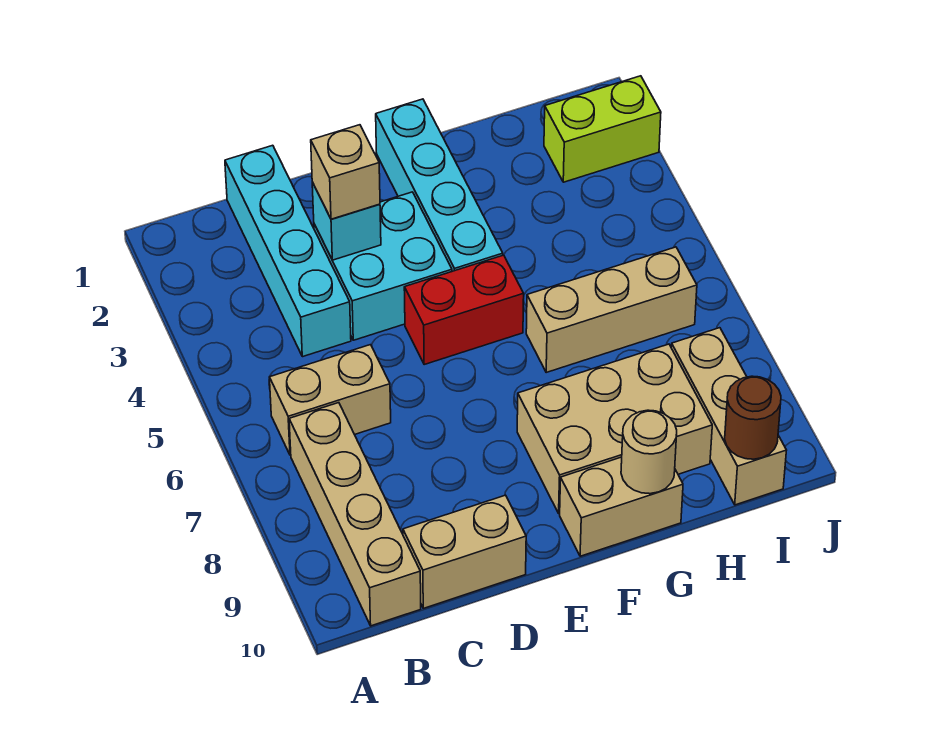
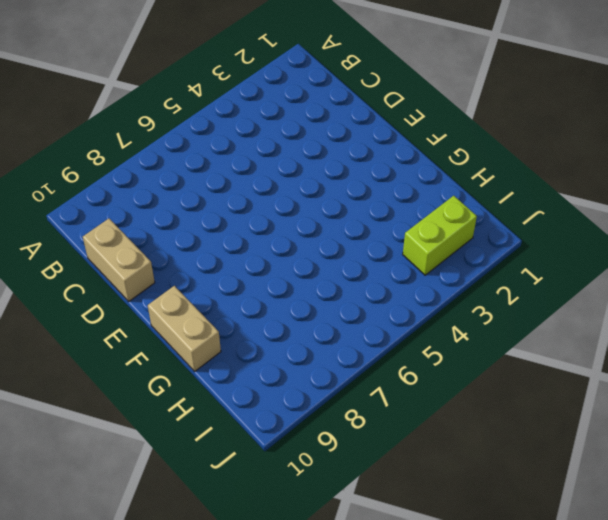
lime 1x2 brick [403,196,477,275] -> lime 1x2 brick turned to [544,76,661,182]
none -> tan 1x2 brick [269,345,391,455]
none -> tan 1x4 brick [289,403,421,626]
none -> cyan 1x4 brick [225,145,351,357]

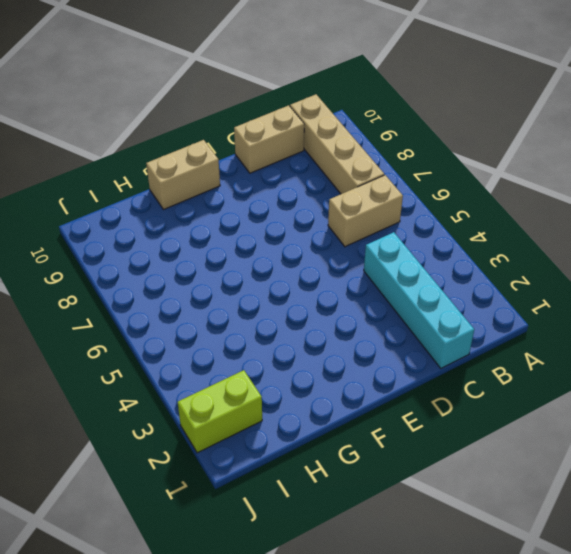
none -> cyan 2x2 brick [314,192,452,340]
none -> red 1x2 brick [404,255,524,365]
none -> cyan 1x4 brick [376,99,503,271]

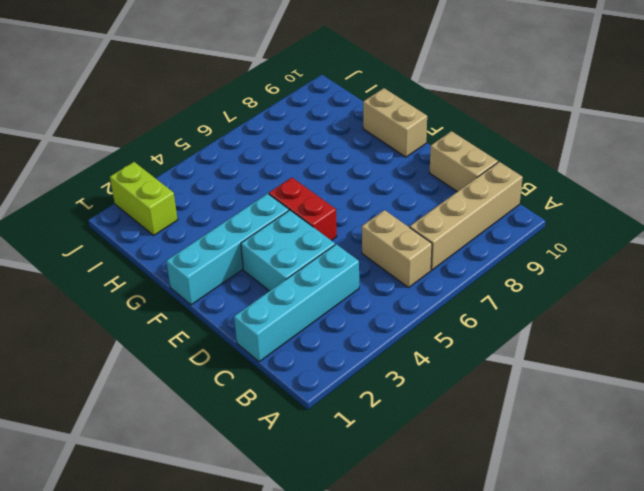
none -> tan 2x3 brick [517,344,712,514]
none -> tan 1x3 brick [526,247,697,372]
none -> tan 1x3 brick [671,328,787,505]

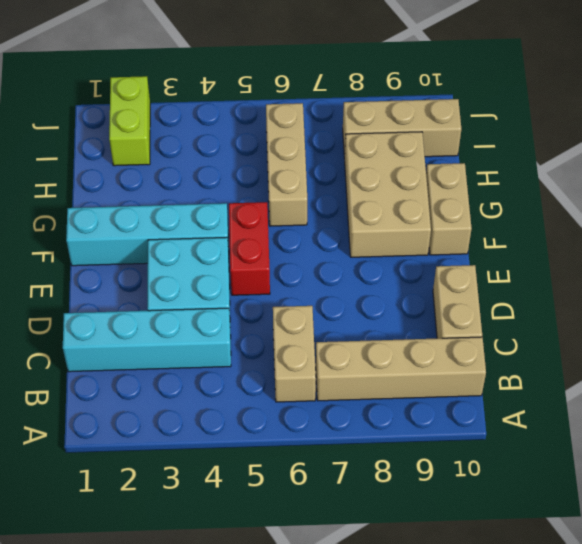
none -> cyan 1x1 brick [312,182,381,260]
none -> tan 1x1 round brick [621,410,677,494]
none -> brown 1x1 round brick [725,376,781,459]

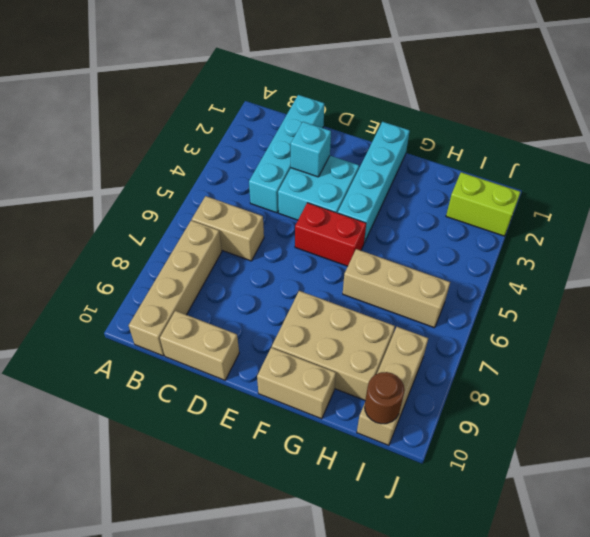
none -> tan 1x1 round brick [621,410,677,494]
none -> tan 1x1 brick [311,125,380,219]

